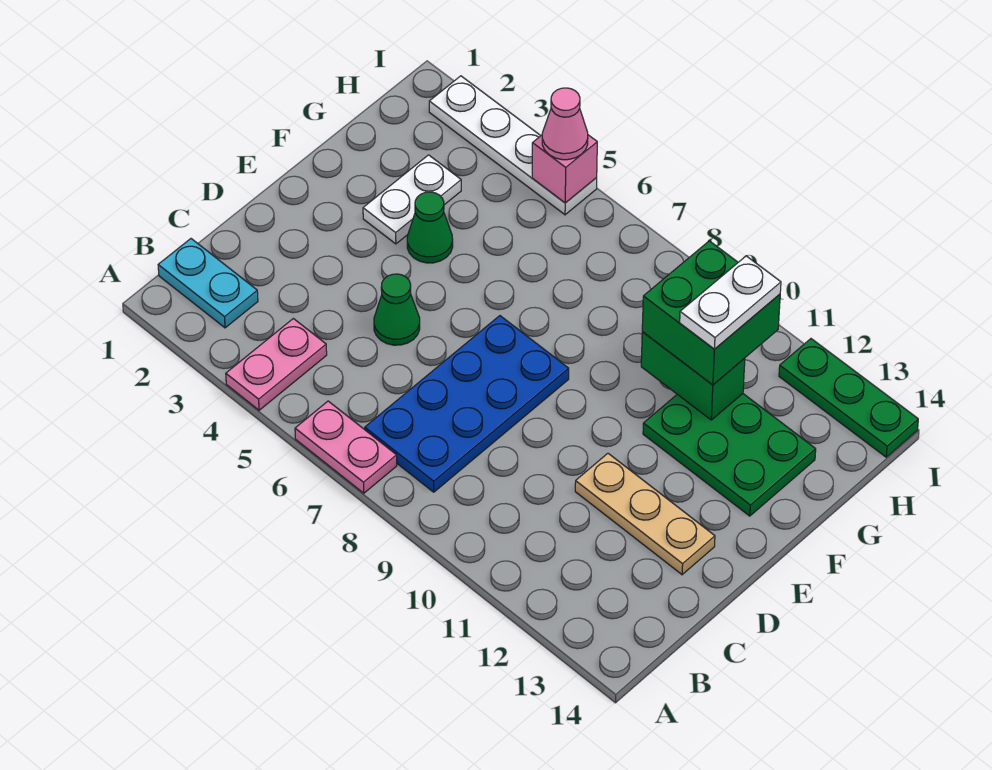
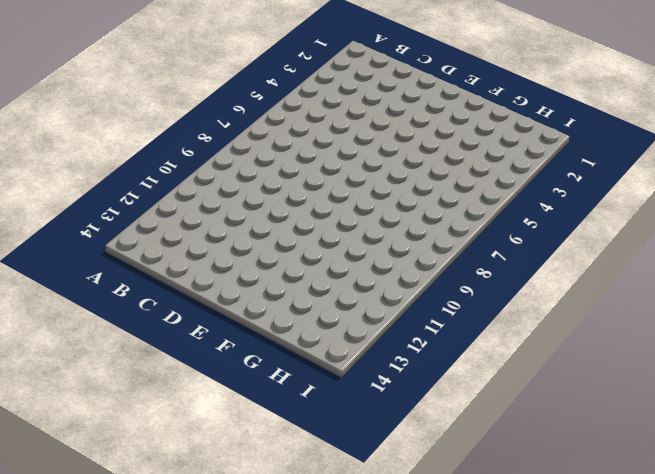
none -> pink 1x2 plate [226,319,327,410]
none -> pink 1x2 plate [295,401,397,493]
none -> cyan 1x2 plate [158,239,258,328]

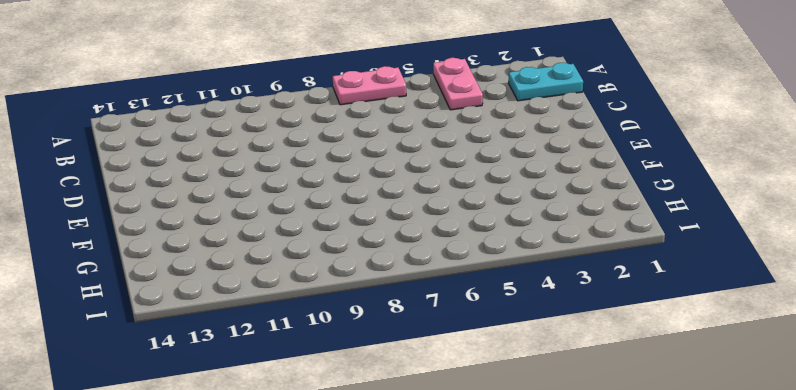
none -> blue 2x4 plate [365,316,569,492]
none -> green 1x1 cone [374,274,420,345]
none -> tan 1x3 plate [575,453,715,575]

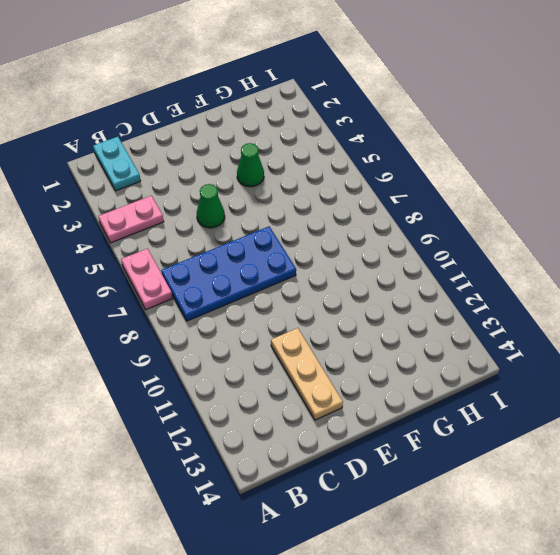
none -> white 1x2 plate [363,155,461,244]
none -> green 2x3 plate [643,394,816,516]
none -> white 1x4 plate [429,76,597,215]

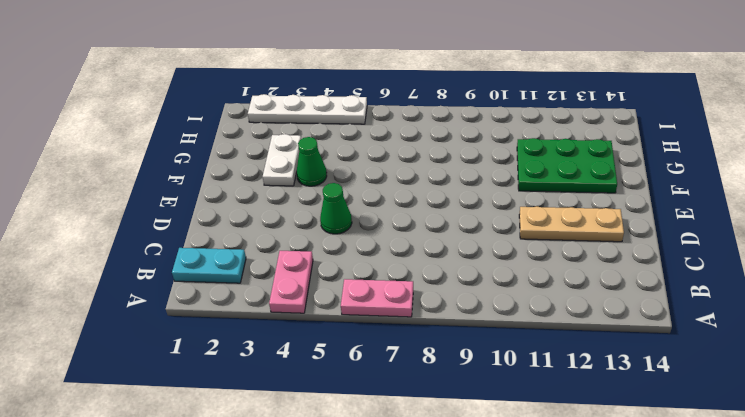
none -> blue 2x4 plate [365,316,569,492]
none -> green 1x3 plate [779,339,918,457]
none -> green 1x2 brick [641,332,745,420]

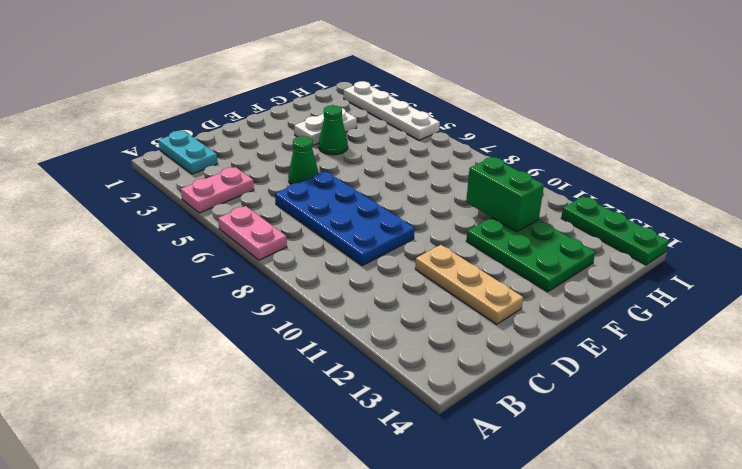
blue 2x4 plate [275,172,415,266] -> blue 2x4 plate turned to [365,316,569,492]
none -> pink 1x1 brick [532,135,597,203]
none -> green 2x2 brick [642,241,780,385]
none -> pink 1x1 cone [542,88,588,160]

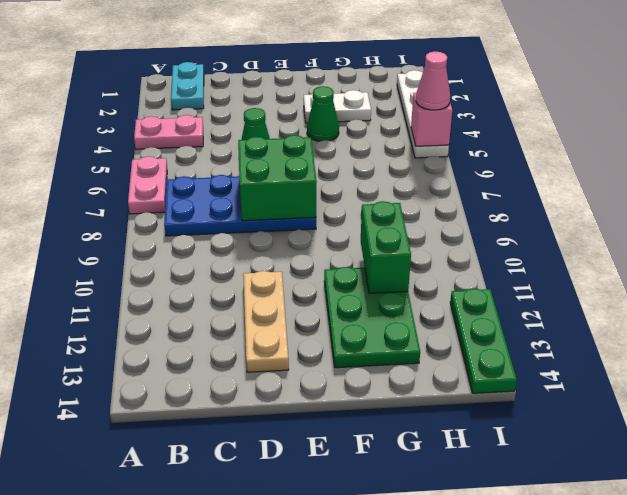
green 2x2 brick [238,135,317,221] -> green 2x2 brick moved to [642,241,780,385]
none -> white 1x2 plate [680,256,781,349]

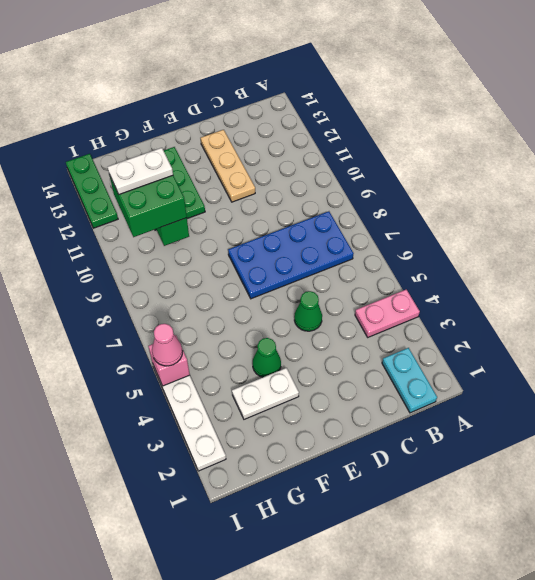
none -> pink 1x2 plate [295,401,397,493]

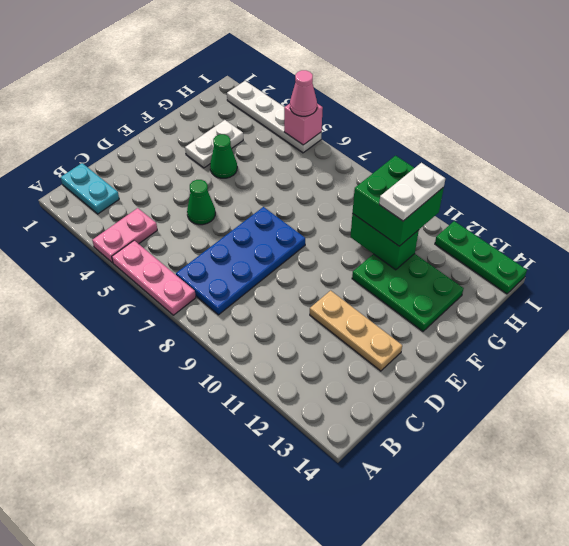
pink 1x3 plate [112,240,196,315] -> pink 1x2 plate [295,401,397,493]

